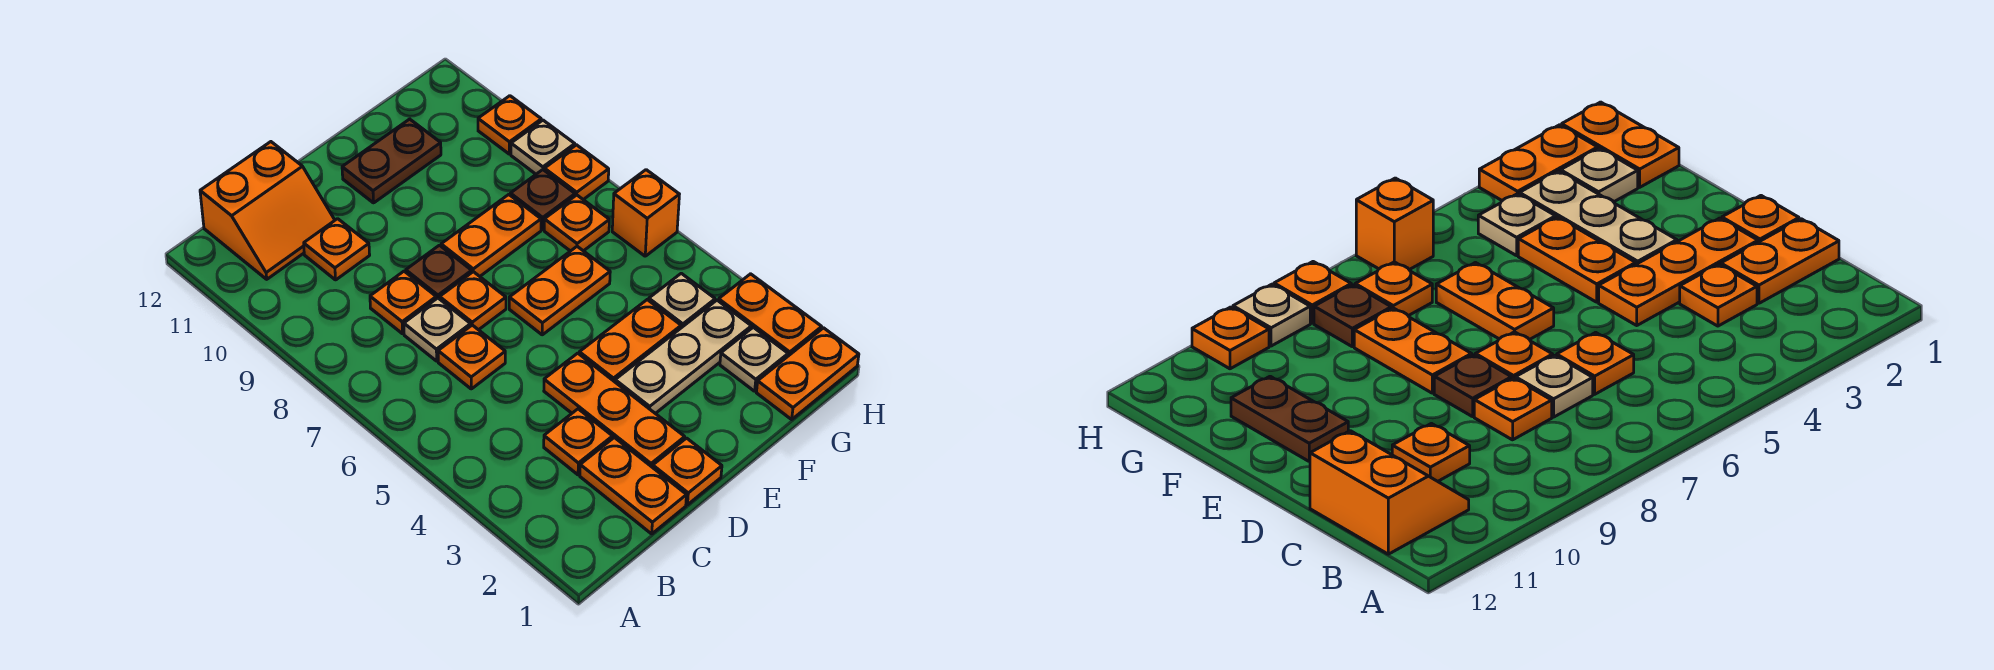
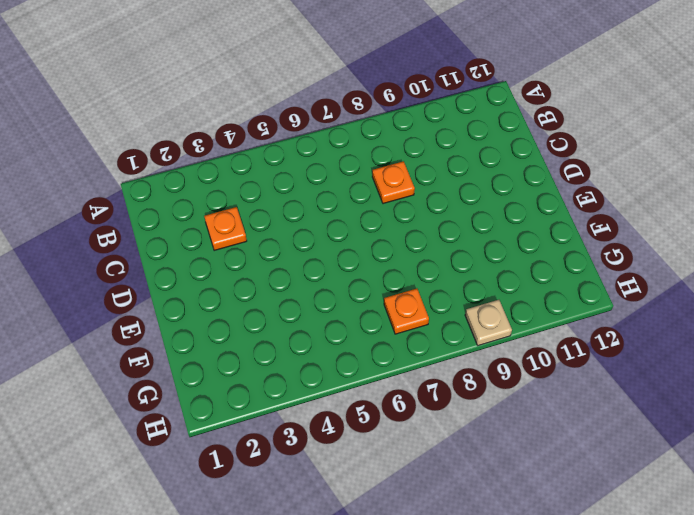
none -> orange 2x2 slope [200,142,335,279]
none -> orange 1x2 plate [580,437,687,534]
none -> orange 1x1 plate [438,325,505,389]

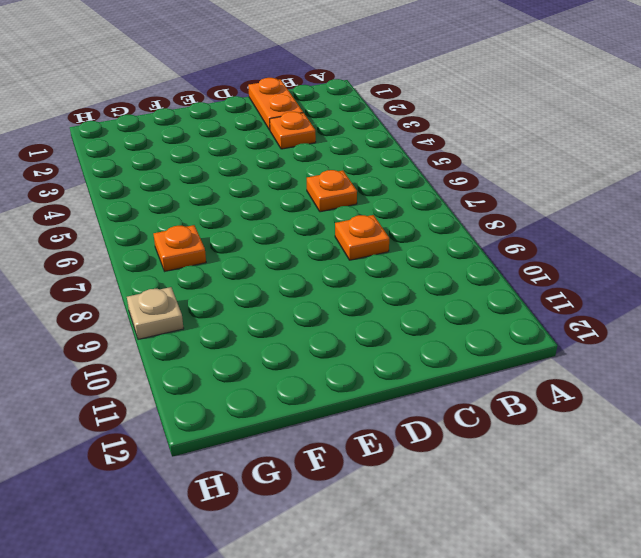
none -> orange 2x2 slope [200,142,335,279]
none -> tan 1x1 plate [404,298,471,361]
none -> orange 1x1 plate [304,219,370,280]

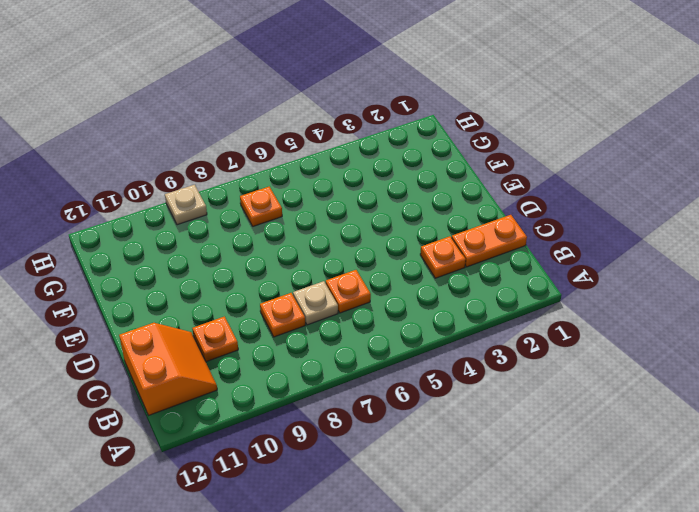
none -> orange 1x1 plate [653,438,722,505]
none -> orange 1x3 plate [544,353,685,467]
none -> orange 1x1 plate [440,272,506,330]

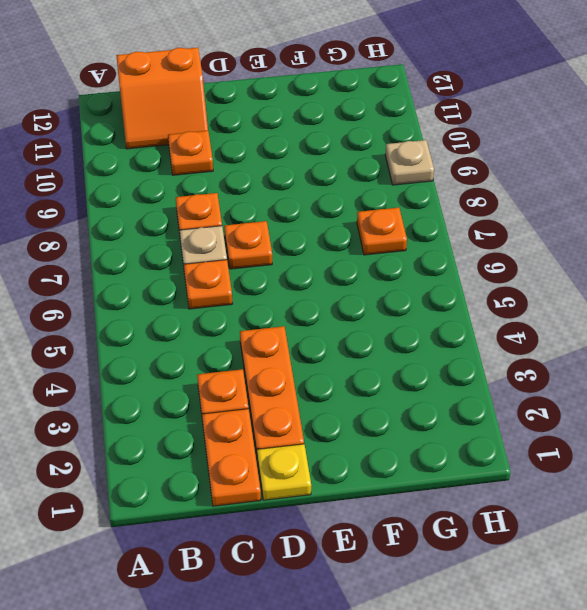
yellow 1x1 plate [257,444,311,500] -> orange 1x1 plate [653,438,722,505]
none -> brown 1x1 plate [406,245,472,299]
none -> tan 1x3 plate [615,300,751,413]
none -> orange 1x2 plate [579,300,681,382]

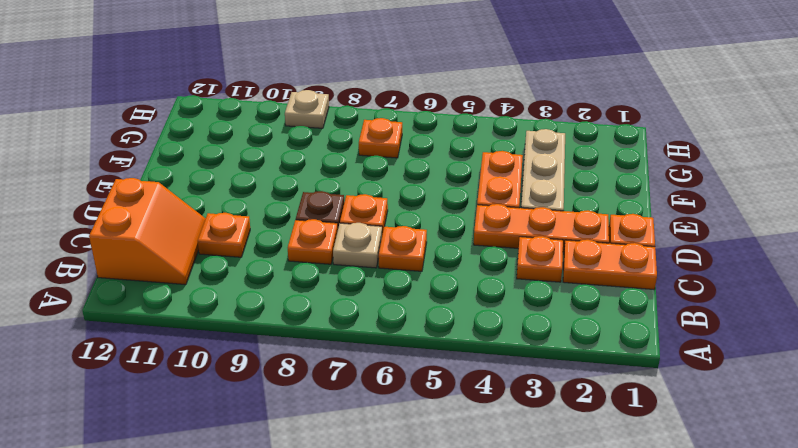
none -> orange 1x2 plate [509,246,610,335]
none -> orange 1x2 plate [441,195,541,276]
none -> brown 1x2 plate [342,119,441,203]

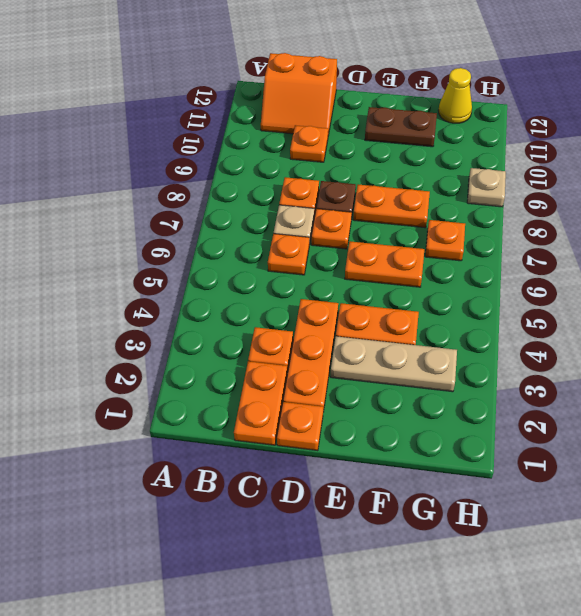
yellow 1x1 cone [438,68,472,123] -> none
none -> orange 1x2 plate [756,328,859,419]
none -> tan 1x1 plate [720,327,788,391]
none -> tan 1x1 plate [649,273,715,328]

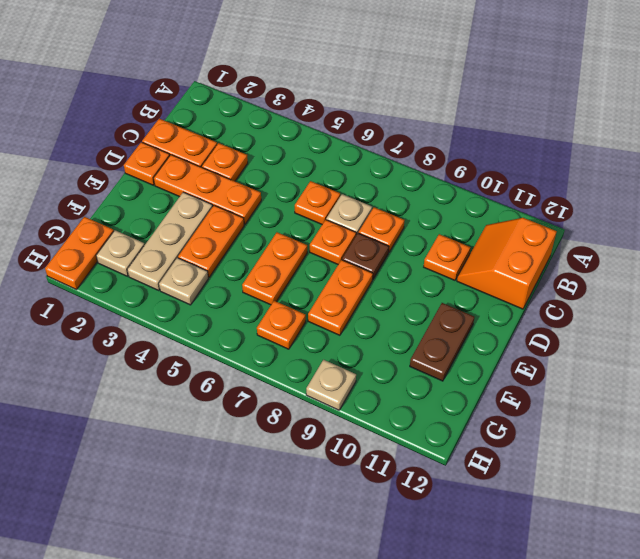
none -> brown 1x1 plate [510,170,575,230]
none -> orange 1x2 plate [718,274,822,356]
none -> orange 1x1 brick [612,170,679,256]

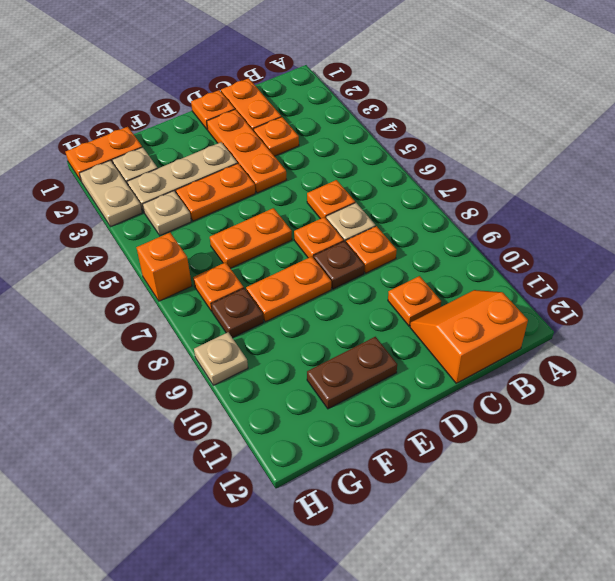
tan 1x2 plate [79,160,142,227] -> orange 1x2 plate [718,274,822,356]
none -> orange 1x1 plate [544,145,609,200]
none -> orange 1x1 plate [478,96,541,154]

